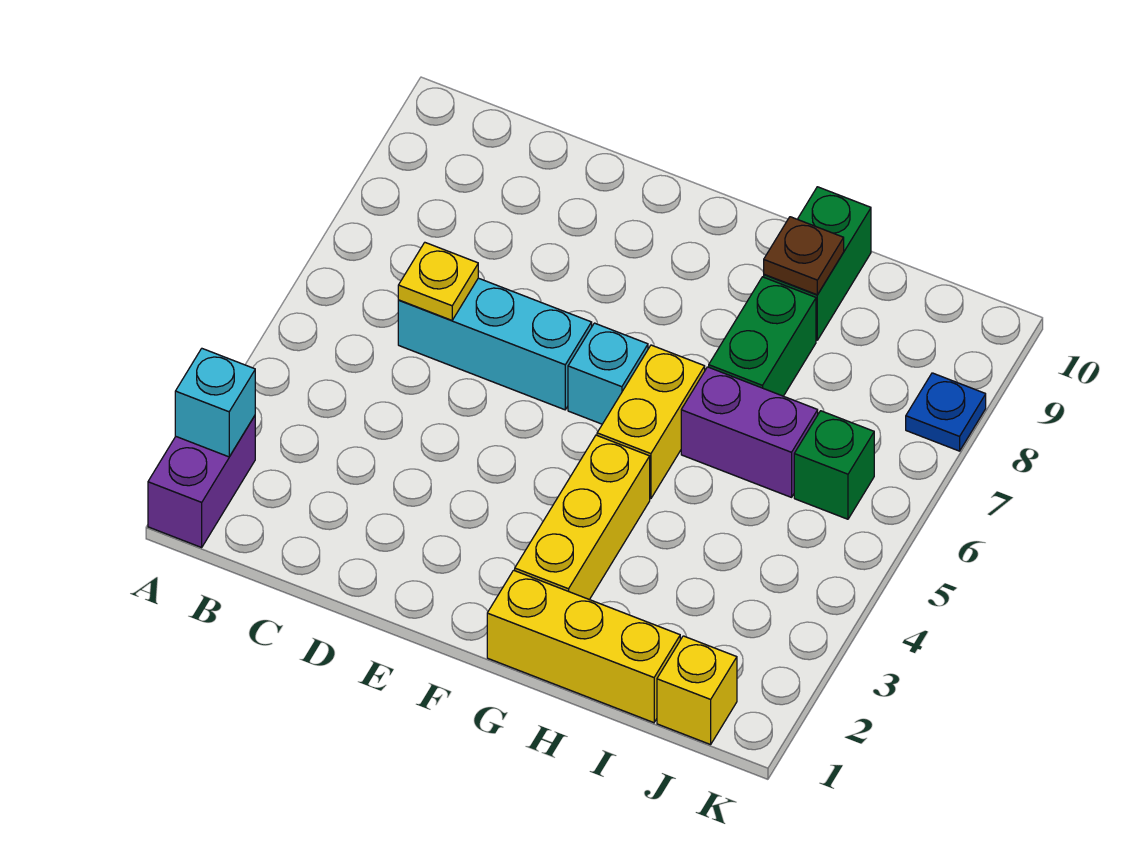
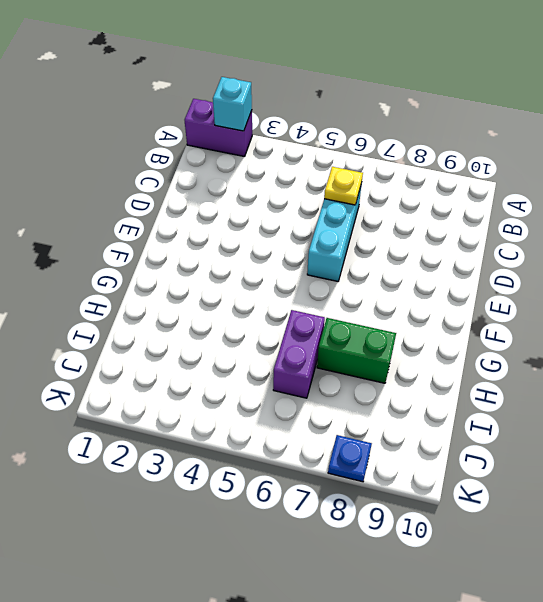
none -> cyan 1x1 brick [568,323,648,424]
none -> yellow 1x3 brick [487,570,680,723]
none -> yellow 1x3 brick [515,435,650,600]

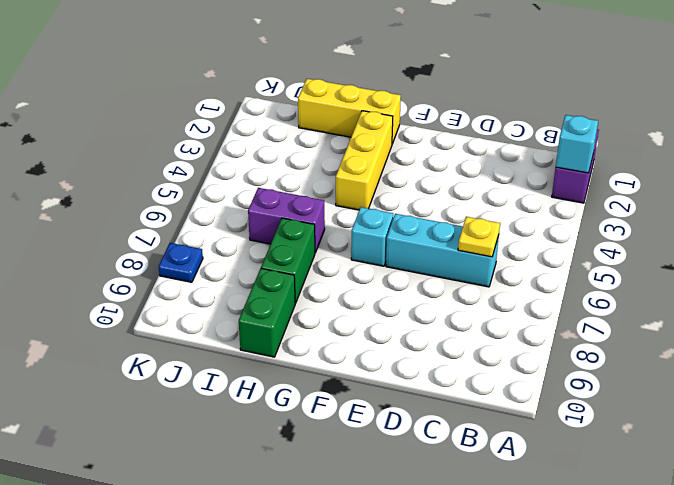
none -> yellow 1x2 brick [597,345,705,499]
none -> yellow 1x1 brick [657,636,737,745]
none -> green 1x1 brick [794,411,874,519]

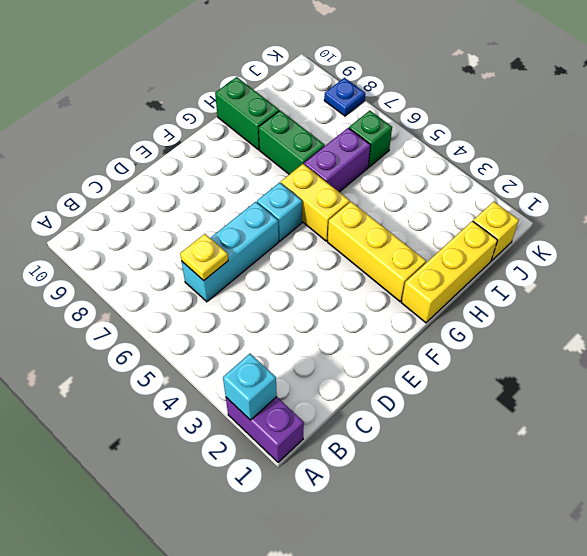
none -> brown 1x1 plate [764,217,844,295]

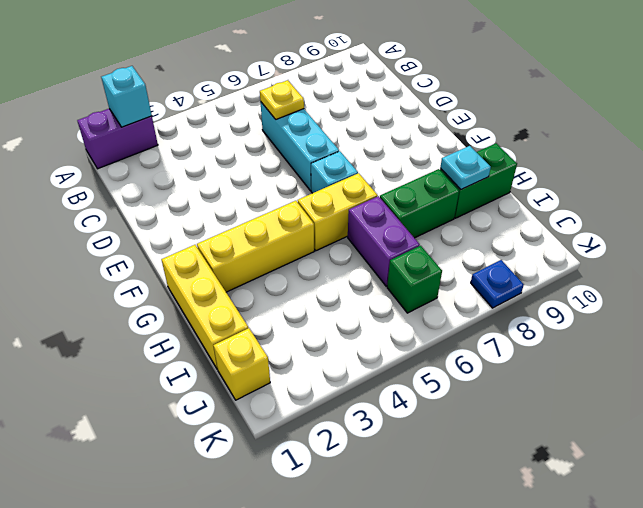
cyan 1x1 plate [440,146,491,189] -> brown 1x1 plate [764,217,844,295]

